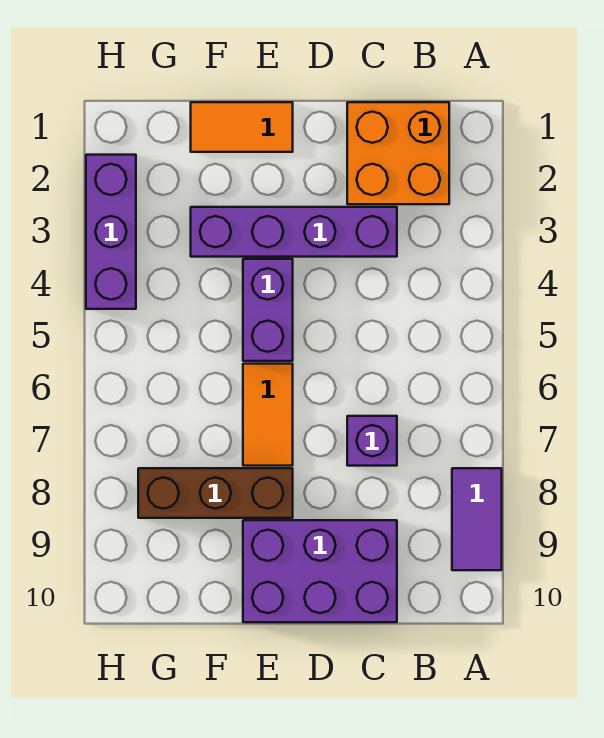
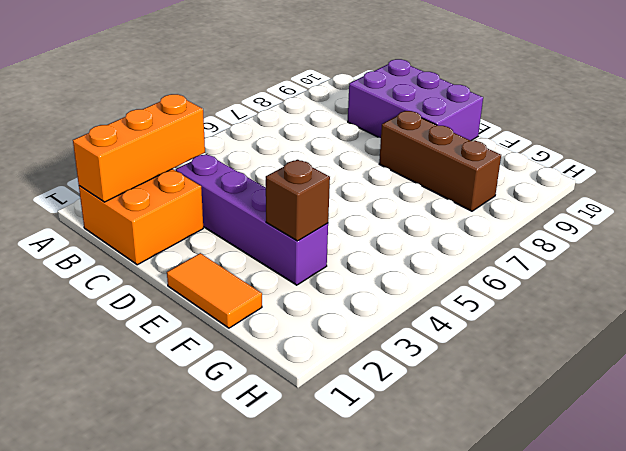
orange 1x3 brick [73,94,205,202] -> none
brown 1x1 brick [266,160,330,241] -> none
none -> purple 1x2 tile [452,468,502,570]
none -> purple 1x1 brick [347,416,397,466]

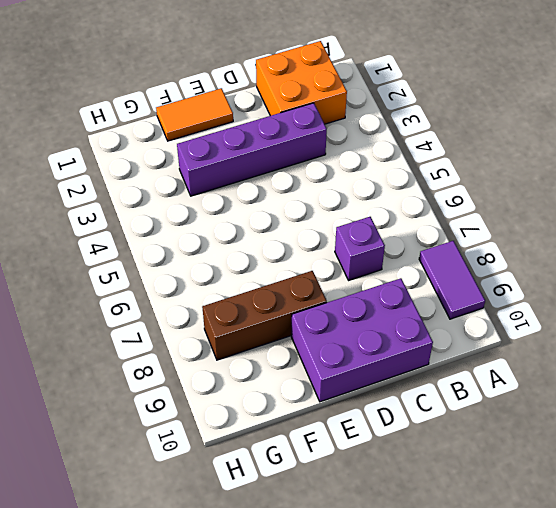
none -> purple 1x2 brick [243,259,293,361]
none -> orange 1x2 tile [243,364,293,466]

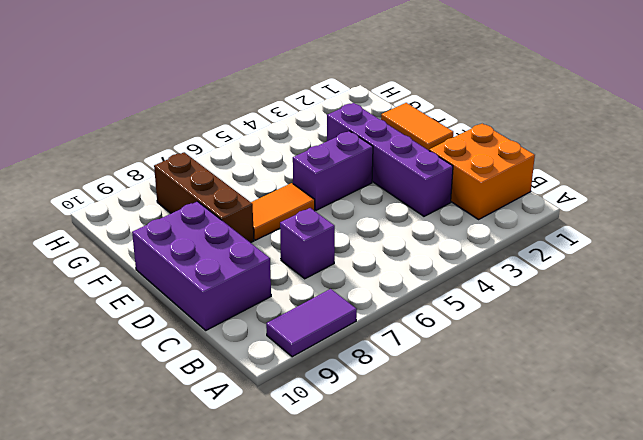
none -> purple 1x3 brick [86,155,136,309]

